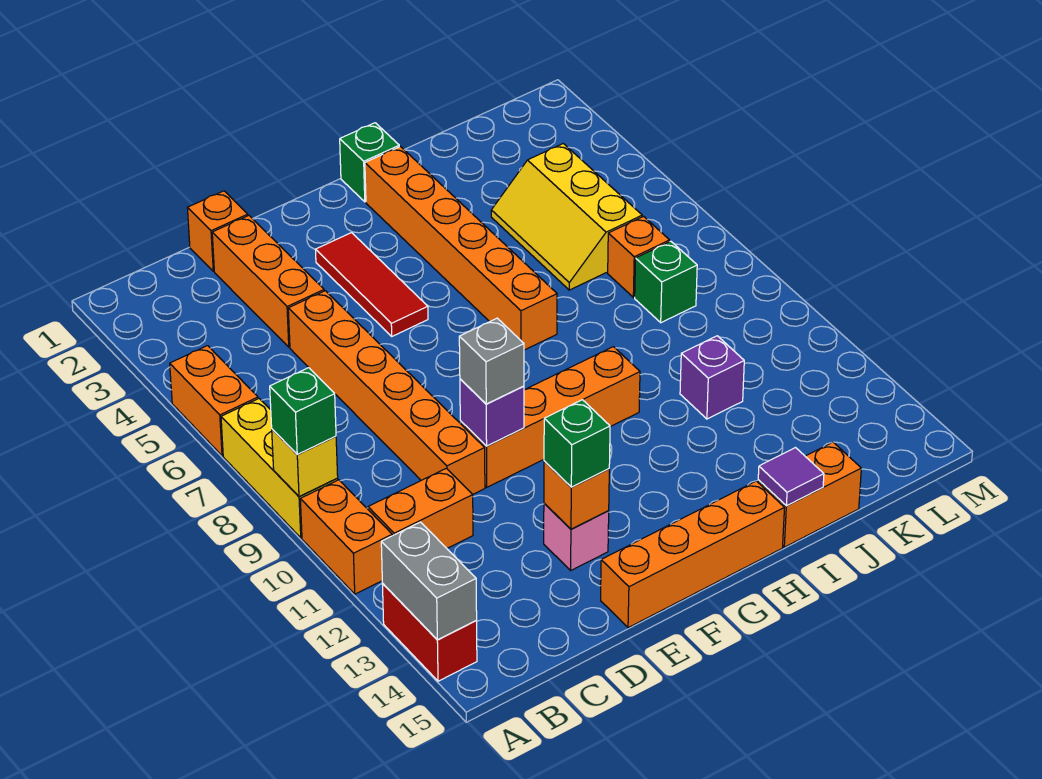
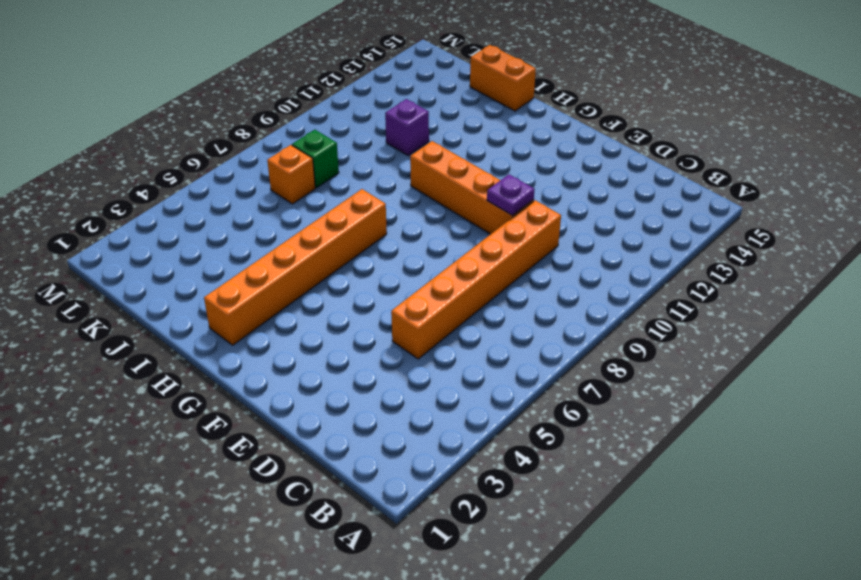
purple 1x1 plate [487,174,535,215] -> purple 1x1 brick [460,379,524,446]
none -> orange 1x2 brick [170,346,258,456]
none -> yellow 1x3 brick [221,399,338,538]
none -> orange 1x2 brick [300,480,392,594]

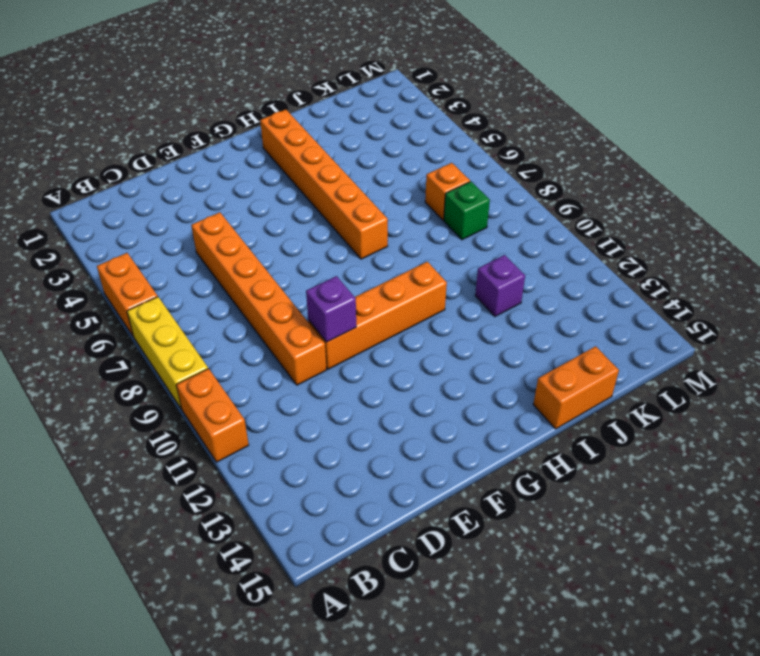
none -> red 1x2 brick [383,584,477,681]
none -> orange 1x2 brick [368,468,473,548]
none -> orange 1x1 brick [188,191,248,271]

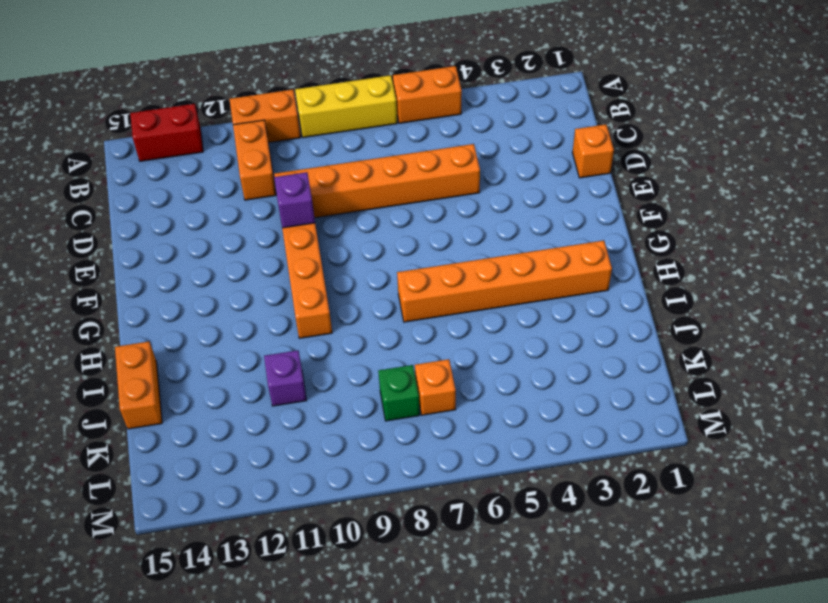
none -> orange 1x3 brick [212,216,324,347]
none -> pink 1x1 brick [544,503,609,570]
none -> orange 1x4 brick [601,481,784,628]

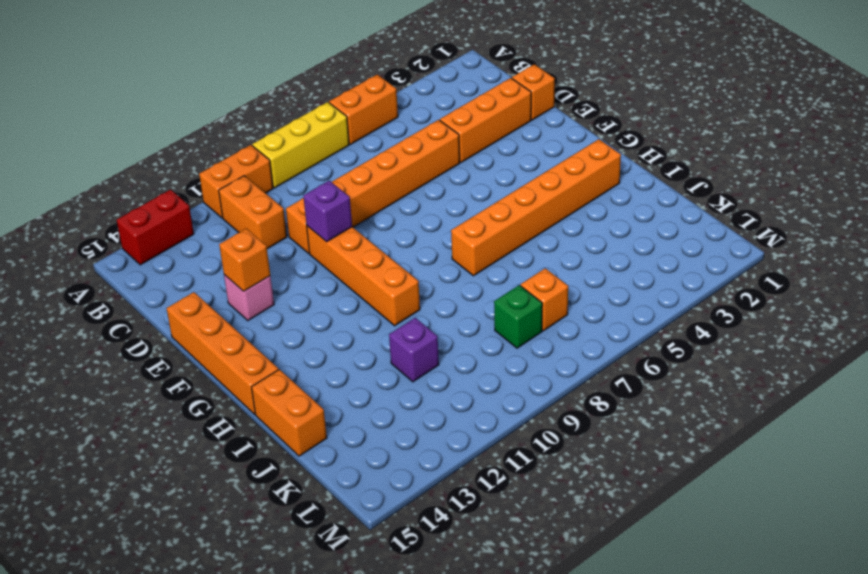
none -> red 1x3 tile [315,233,428,336]
none -> green 1x1 brick [340,123,399,202]
none -> yellow 2x3 slope [491,144,642,290]

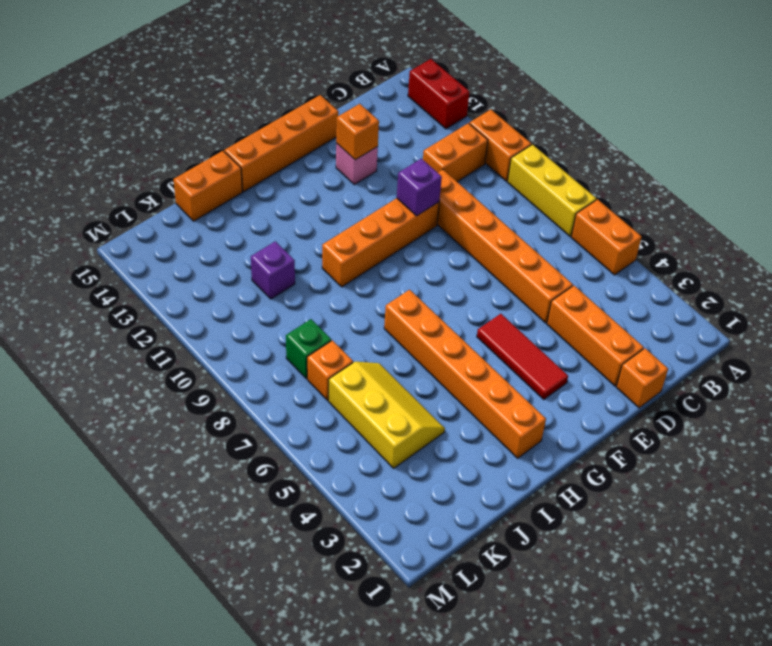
none -> green 1x1 brick [340,123,399,202]
none -> yellow 1x1 brick [272,429,338,497]
none -> grey 1x2 brick [381,522,477,640]

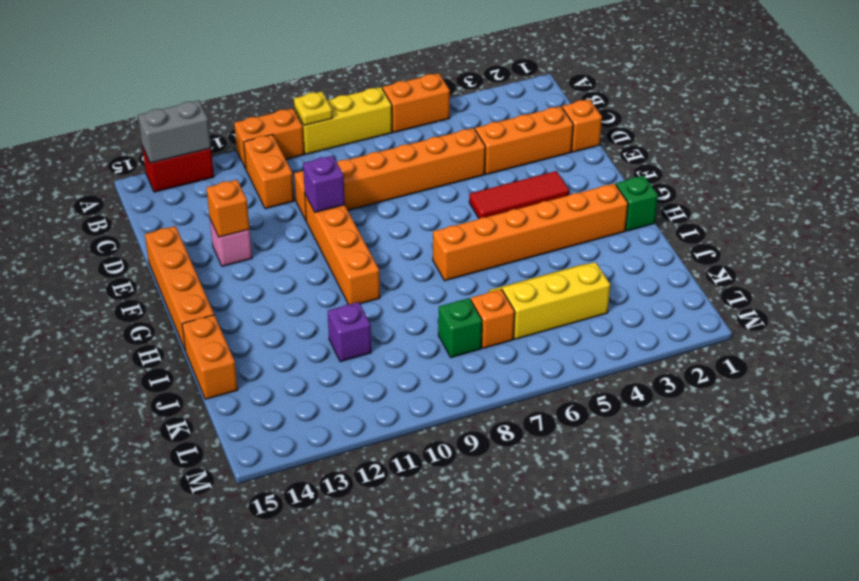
yellow 1x1 plate [294,91,332,125] -> yellow 1x1 brick [272,429,338,497]
none -> purple 1x1 tile [758,448,824,506]
none -> green 1x1 brick [270,368,336,455]
none -> grey 1x1 brick [459,318,524,404]

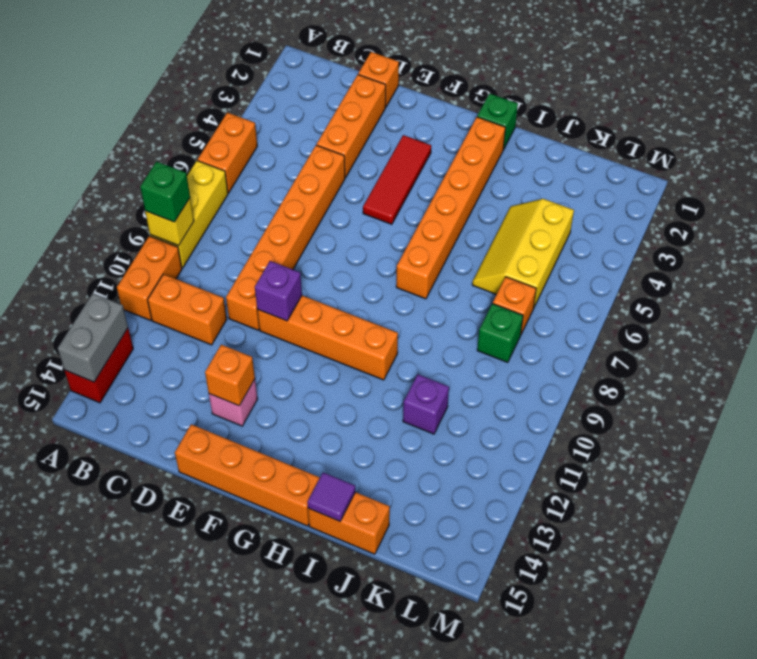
none -> grey 1x1 brick [459,318,524,404]
none -> green 1x1 brick [544,400,610,487]

